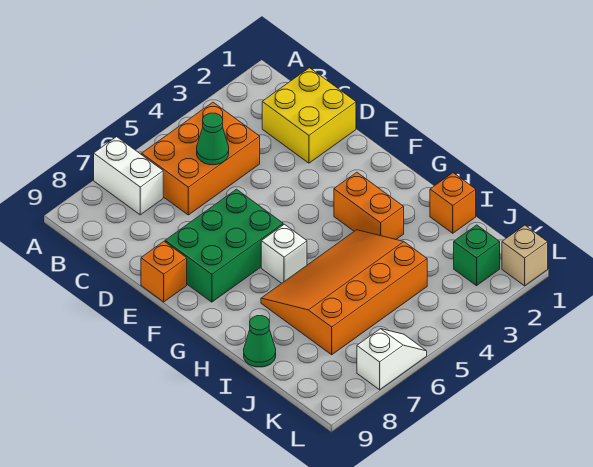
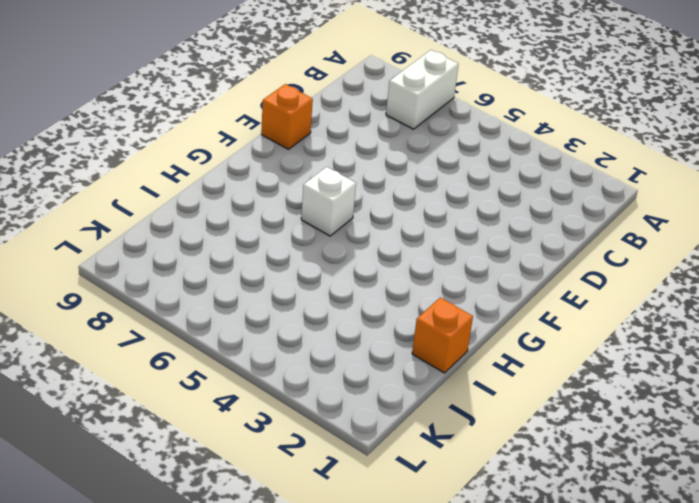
none -> orange 2x3 brick [142,102,260,215]
none -> yellow 2x2 brick [262,68,356,163]
none -> green 2x3 brick [165,189,283,302]

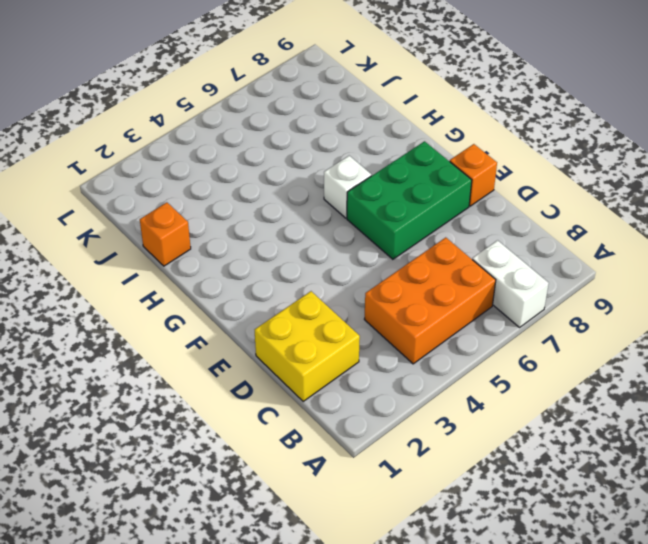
none -> orange 1x2 brick [334,172,404,239]
none -> orange 3x4 slope [261,230,427,355]
none -> green 1x1 cone [244,316,276,367]

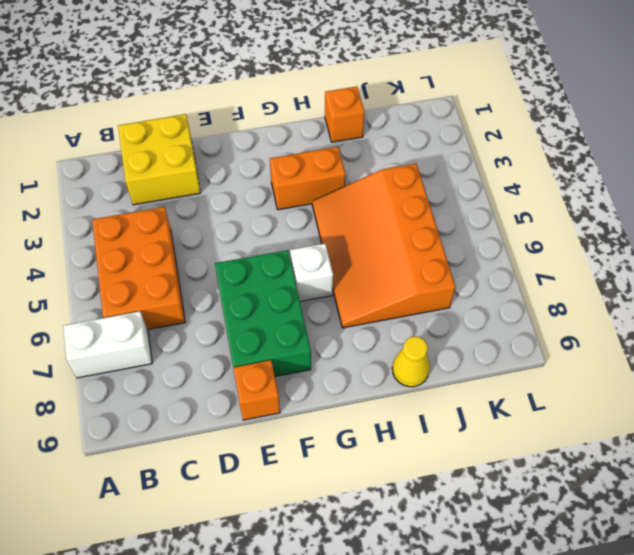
yellow 1x1 cone [392,336,430,387] -> green 1x1 cone [244,316,276,367]
none -> green 1x1 brick [454,225,500,286]
none -> tan 1x1 brick [502,225,548,286]
none -> white 1x2 slope [357,329,427,390]

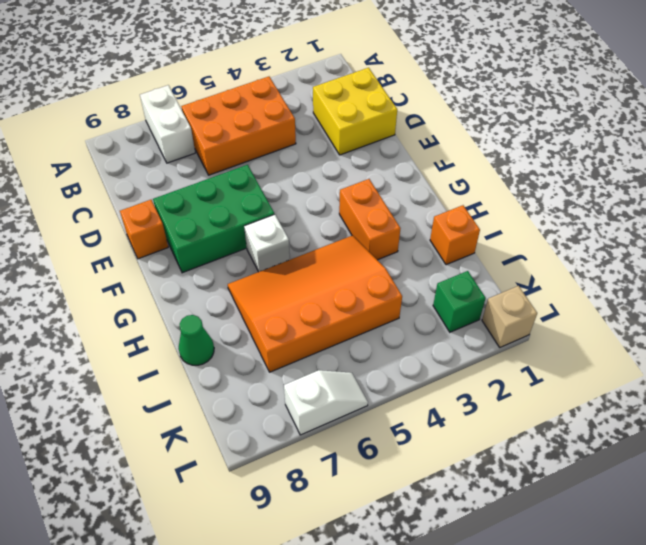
none -> green 1x1 cone [197,113,229,165]

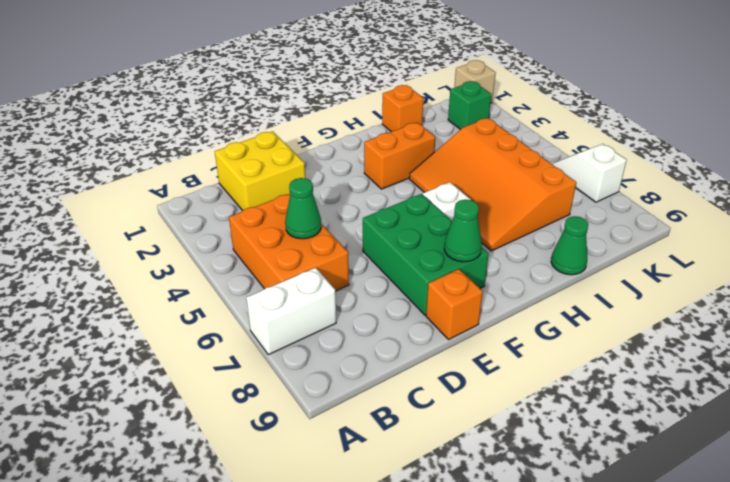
green 1x1 cone [444,199,482,262] -> none

